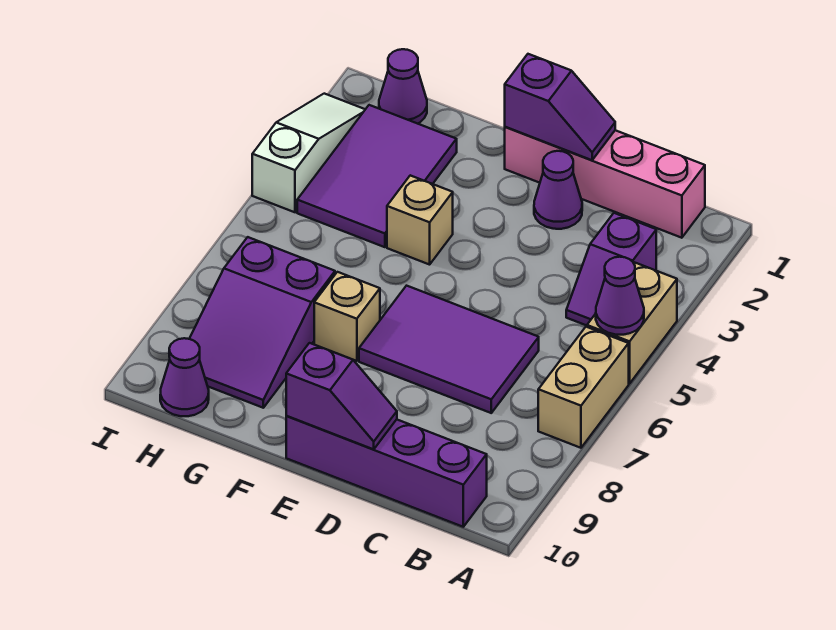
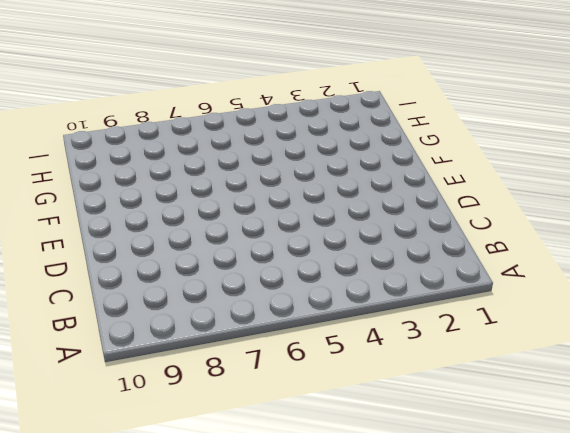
none -> tan 1x2 brick [587,262,677,384]
none -> tan 1x2 brick [538,327,629,448]
none -> pink 1x4 brick [505,127,705,238]

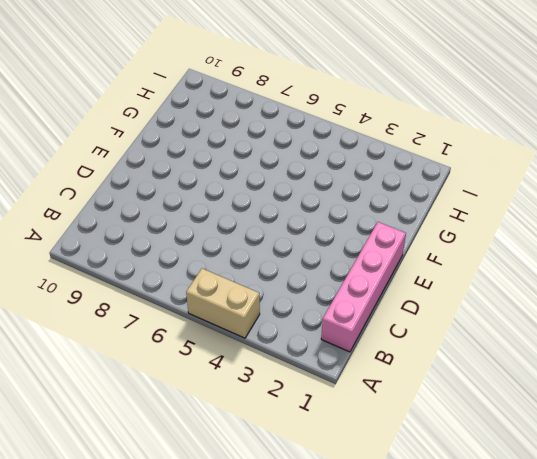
none -> tan 1x2 brick [538,327,629,448]
none -> purple 1x2 slope [566,213,656,326]
none -> purple 1x4 brick [286,416,487,527]

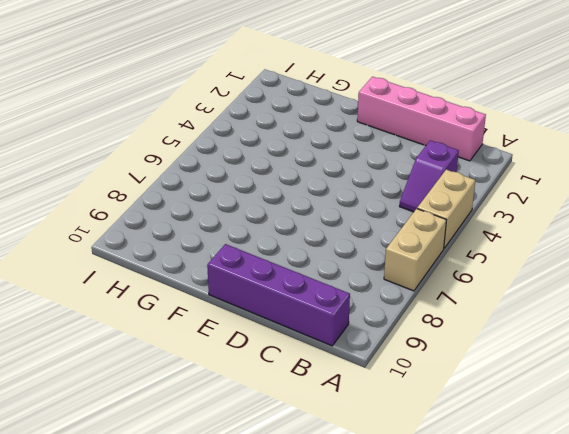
none -> purple 2x3 tile [359,286,539,413]
none -> purple 1x1 cone [534,151,582,229]
none -> tan 1x1 brick [387,175,453,265]

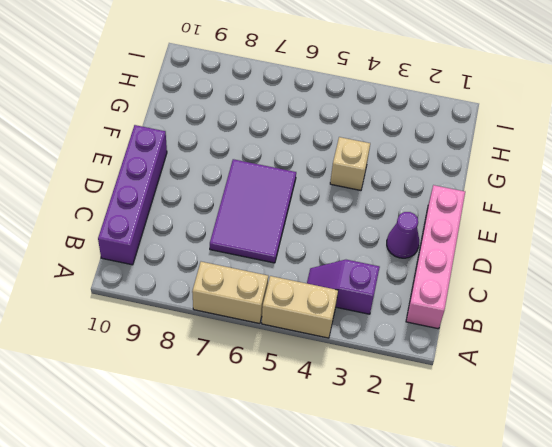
none -> tan 1x1 brick [314,272,380,361]
none -> purple 2x3 tile [297,105,457,247]
none -> purple 2x3 slope [190,237,335,408]

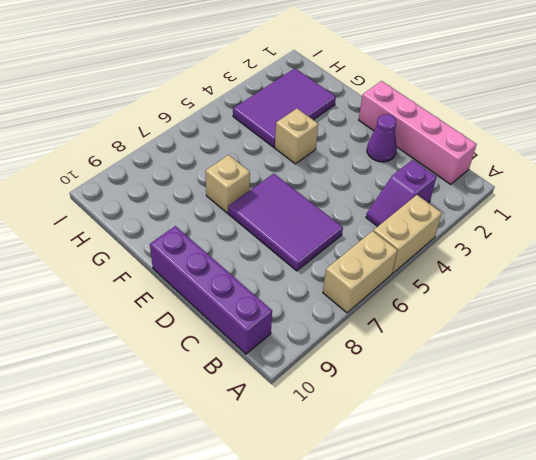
none -> purple 2x3 slope [190,237,335,408]
none -> purple 1x1 cone [379,49,427,124]
none -> purple 1x1 cone [160,338,209,416]

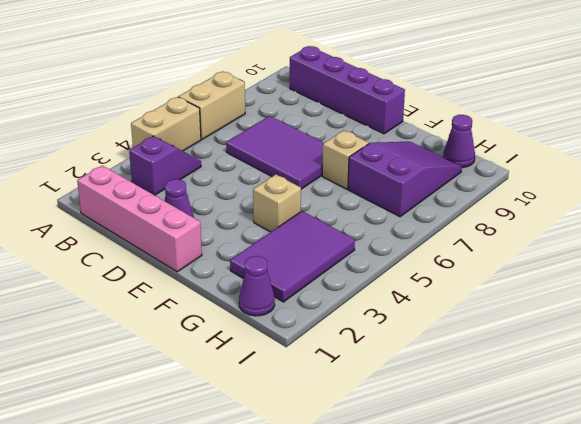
none -> white 1x3 slope [252,94,365,212]
none -> purple 1x1 cone [596,257,644,335]
none -> purple 1x2 slope [505,54,615,160]

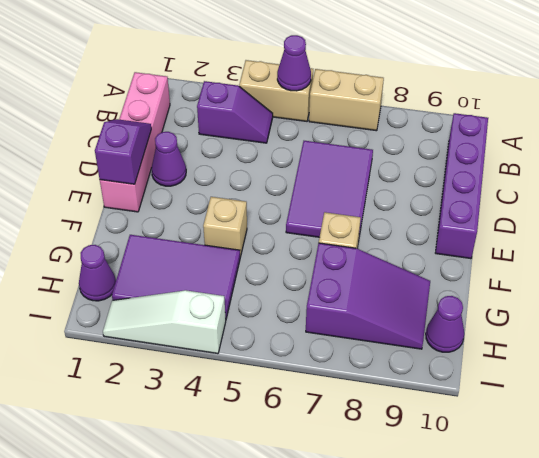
none -> purple 1x2 slope [286,343,397,449]

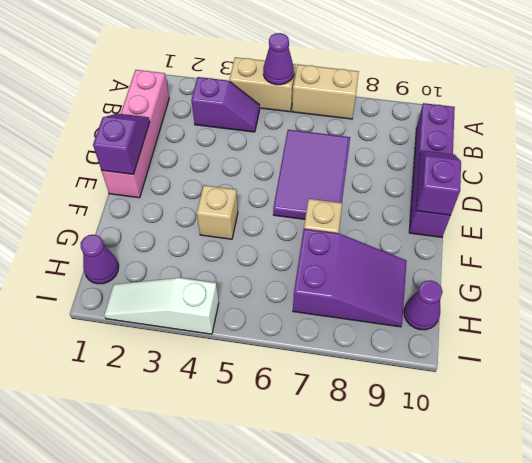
none -> purple 1x1 cone [534,151,582,229]
none -> purple 2x3 tile [297,105,457,247]

